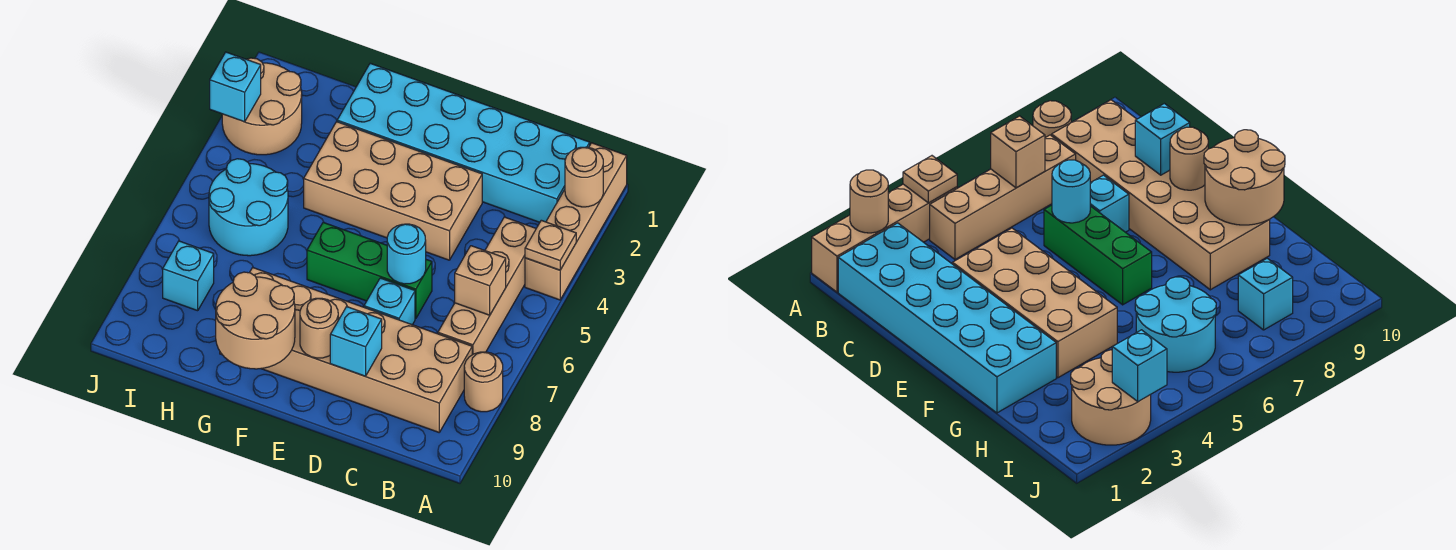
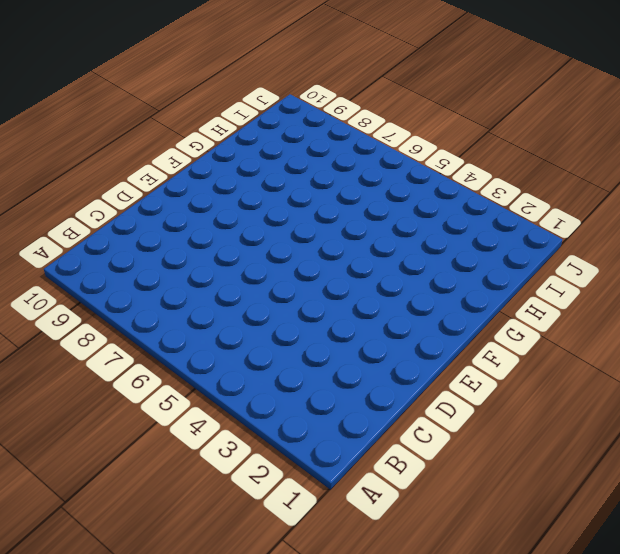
none -> tan 1x4 brick [525,143,627,300]
none -> tan 1x1 round brick [464,352,503,412]
none -> cyan 2x6 brick [337,63,590,222]

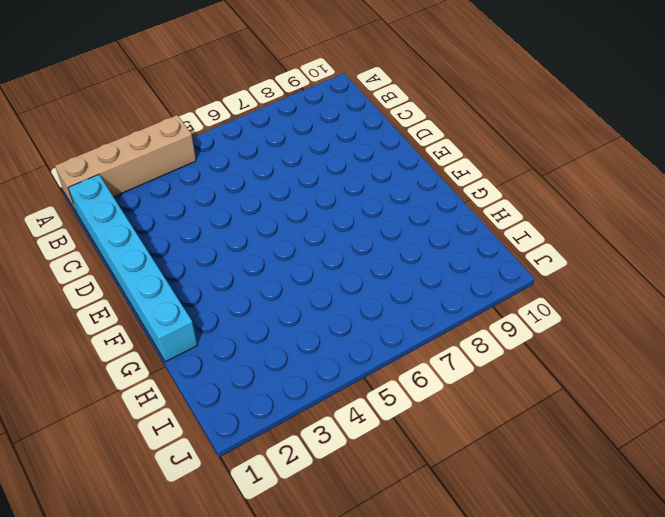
cyan 1x6 brick [68,175,197,362] -> cyan 2x6 brick [337,63,590,222]
none -> tan 1x1 round brick [464,352,503,412]
none -> tan 1x4 brick [438,217,536,355]
none -> tan 2x6 brick [220,268,472,432]

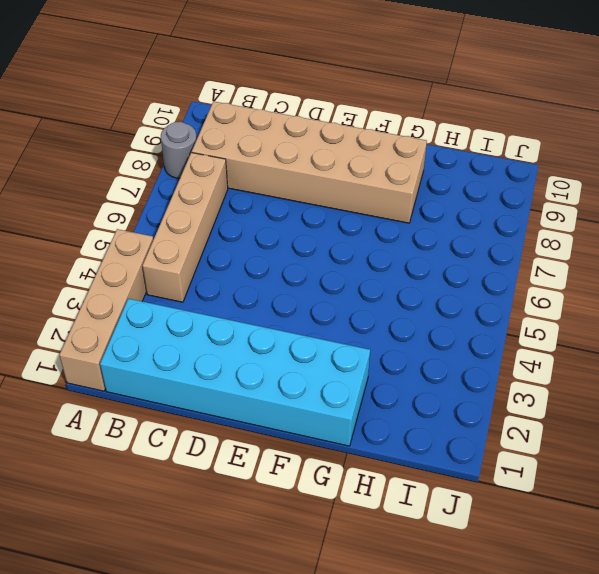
grey 1x1 round brick [161,122,197,178] -> tan 1x1 round brick [464,352,503,412]
none -> tan 2x4 brick [304,122,482,260]
none -> green 1x3 brick [307,223,432,319]
none -> cyan 1x1 brick [364,278,415,325]

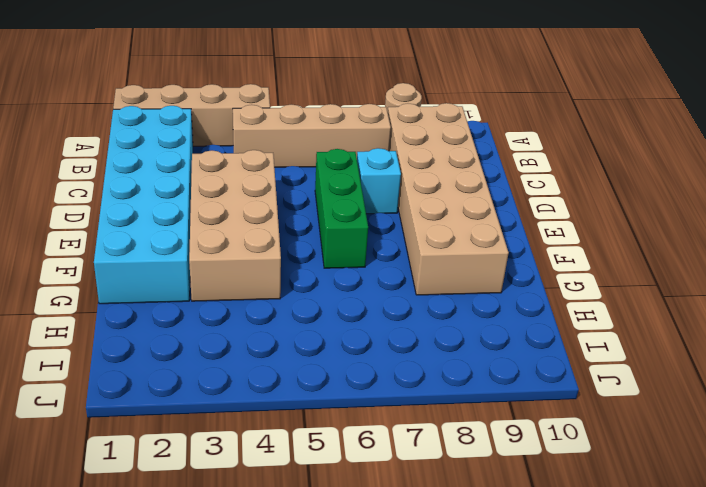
none -> cyan 2x2 round brick [209,159,288,256]
none -> tan 2x2 round brick [222,58,302,155]
none -> cyan 1x1 brick [163,241,214,311]

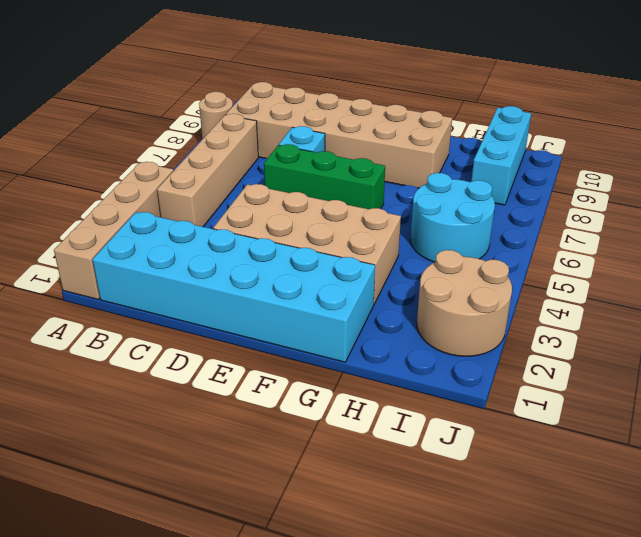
cyan 1x3 brick [471,106,531,205] -> cyan 1x1 brick [163,241,214,311]
none -> tan 1x1 round brick [565,147,603,207]
none -> tan 1x1 plate [525,220,576,270]
none -> tan 1x1 brick [455,246,506,315]

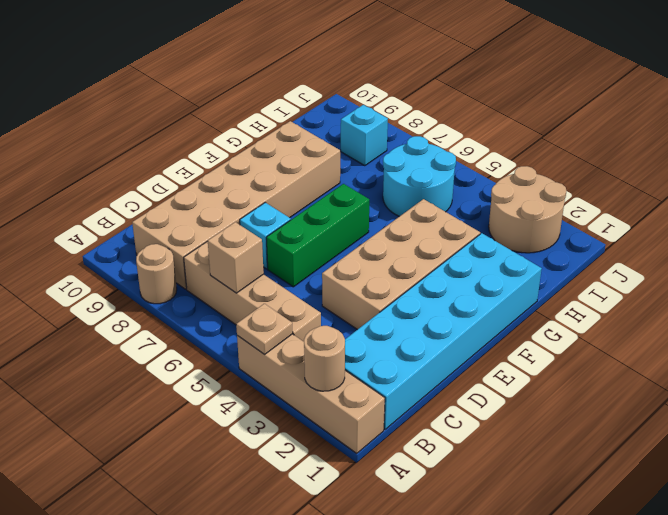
none -> cyan 1x1 round brick [387,224,426,284]
none -> cyan 1x1 brick [330,307,382,376]
none -> tan 1x1 round brick [300,298,338,358]

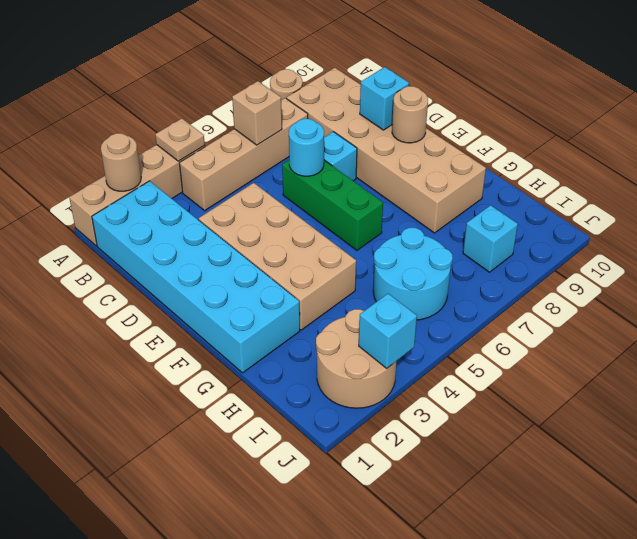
none -> tan 2x2 round brick [216,272,295,369]

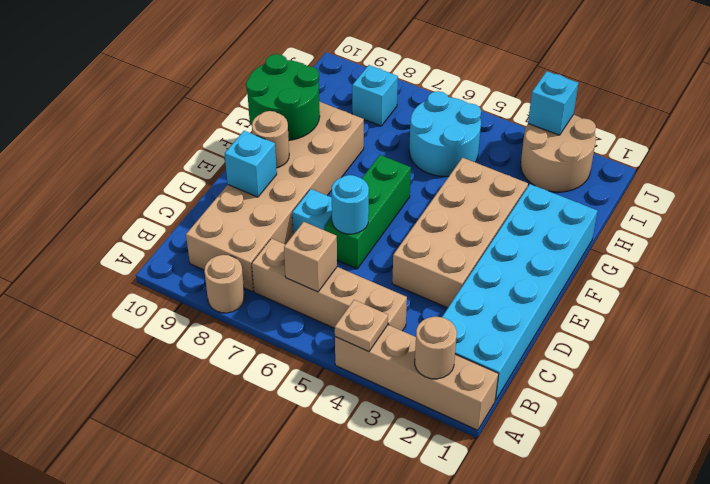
green 2x2 round brick [246,54,320,140] -> tan 2x2 round brick [216,272,295,369]

